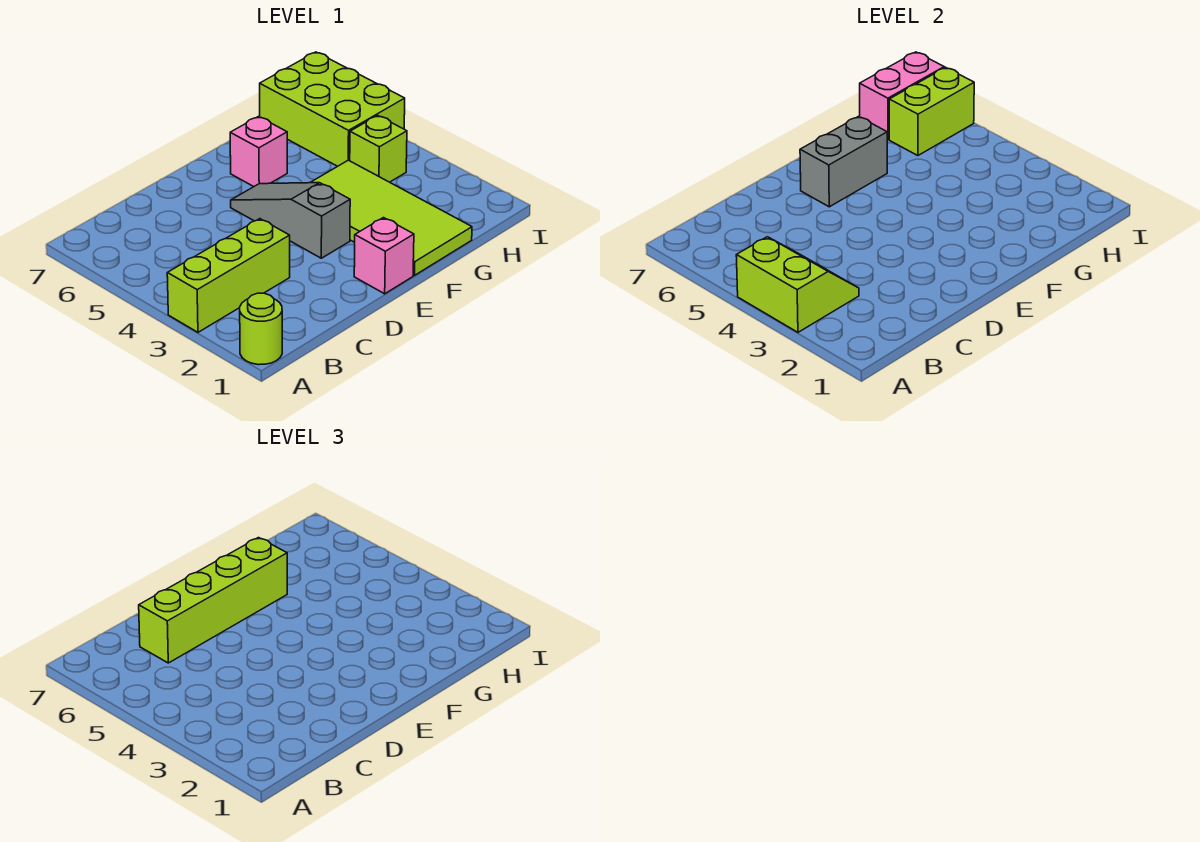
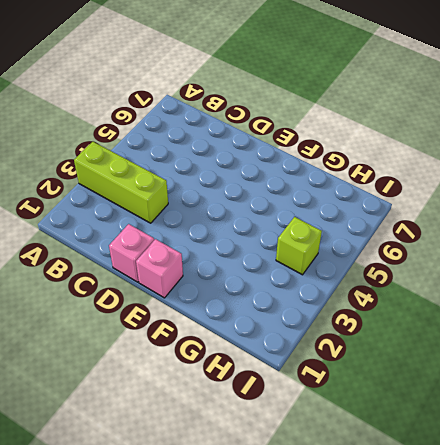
pink 1x1 brick [109,224,154,282] -> pink 1x1 brick moved to [230,117,287,187]
none -> lime 1x1 round brick [240,293,282,365]
none -> grey 1x3 slope [231,183,350,258]
none -> lime 2x4 tile [310,160,472,275]

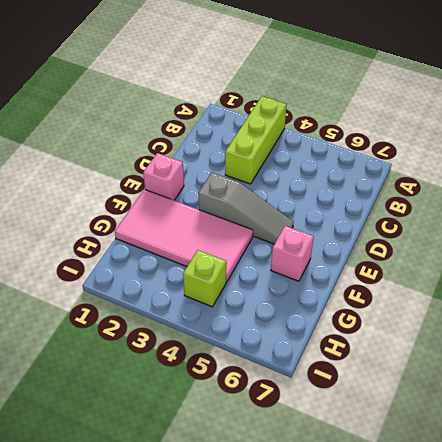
pink 2x4 tile [115,190,253,282] -> lime 2x4 tile [310,160,472,275]
none -> lime 1x1 round brick [240,293,282,365]
none -> lime 2x3 brick [260,52,405,166]
none -> lime 2x2 slope [736,237,859,332]

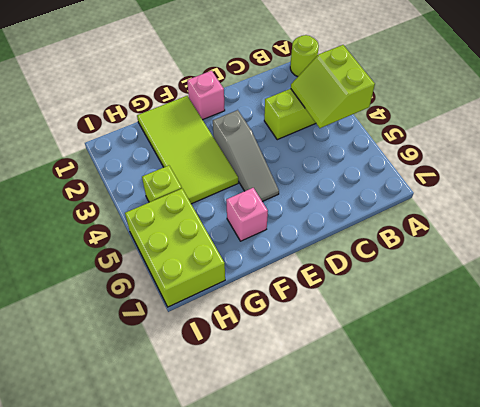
none -> grey 1x2 brick [800,117,887,207]
none -> lime 1x2 brick [889,67,974,156]
none -> pink 1x2 brick [860,52,944,139]

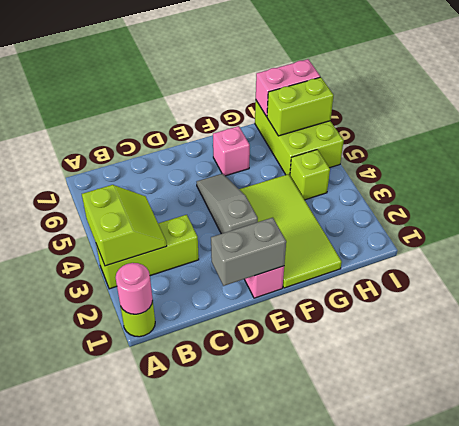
pink 1x1 round brick [116,263,153,314] -> none
grey 1x2 brick [211,218,286,286] -> grey 1x2 brick moved to [800,117,887,207]
none -> lime 1x4 brick [139,538,287,663]

